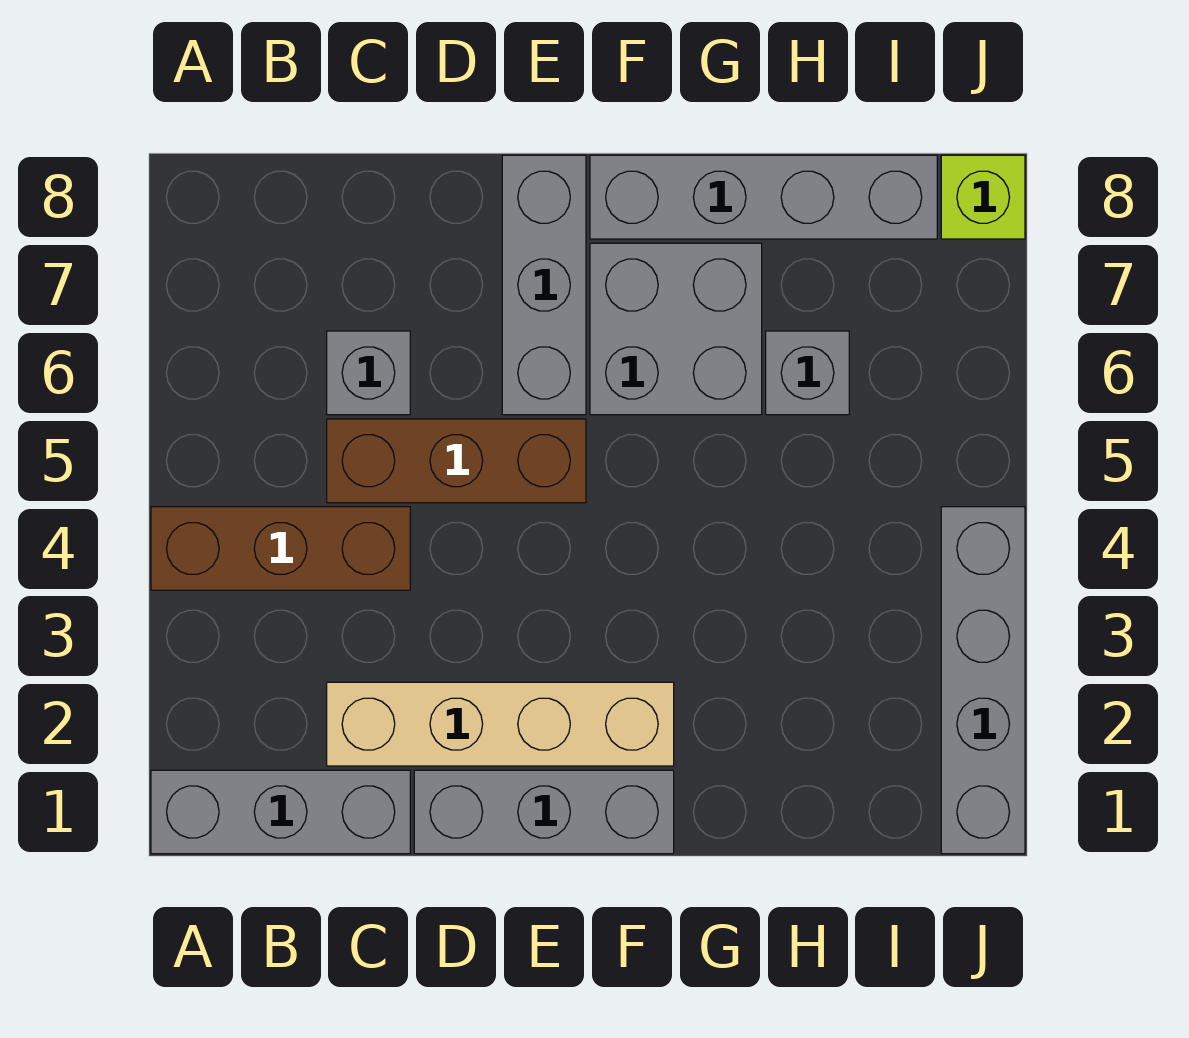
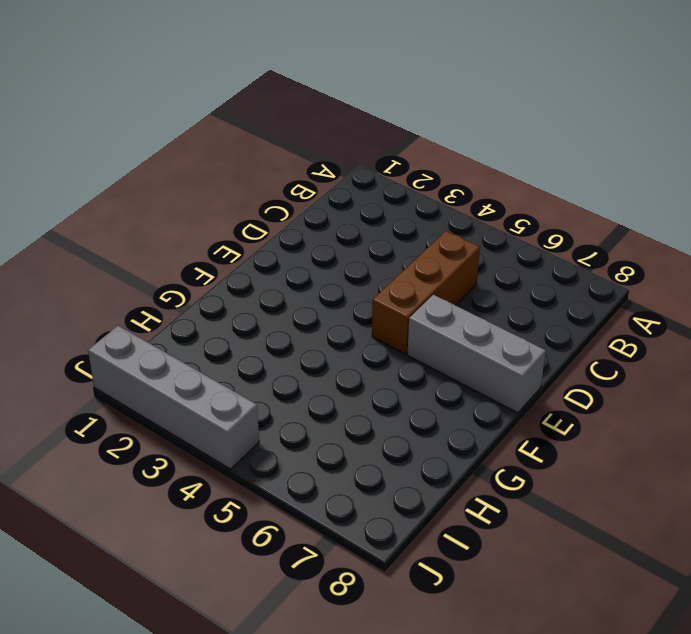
none -> grey 1x3 brick [151,770,410,854]
none -> brown 1x3 brick [151,507,410,590]
none -> tan 1x4 brick [327,682,674,766]

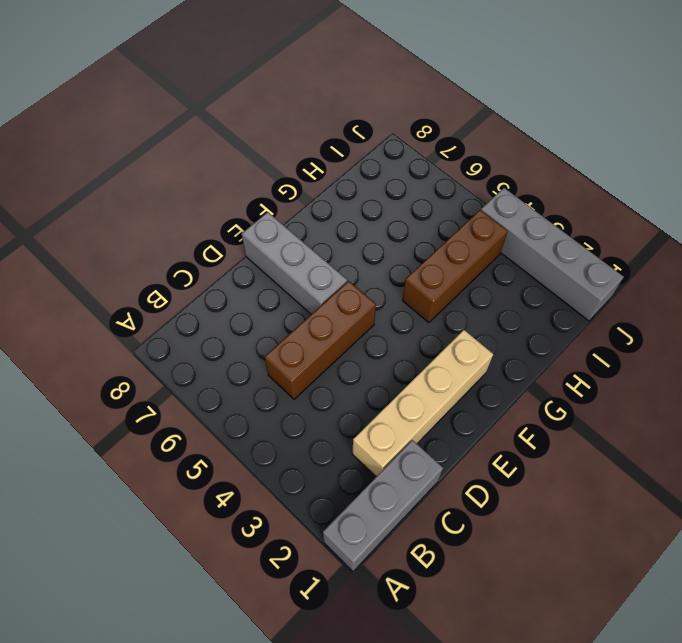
brown 1x3 brick [402,210,508,323] -> brown 1x3 brick moved to [151,507,410,590]
none -> grey 1x1 brick [327,331,410,415]
none -> grey 1x3 brick [414,770,674,854]
none -> grey 2x2 brick [590,243,762,415]

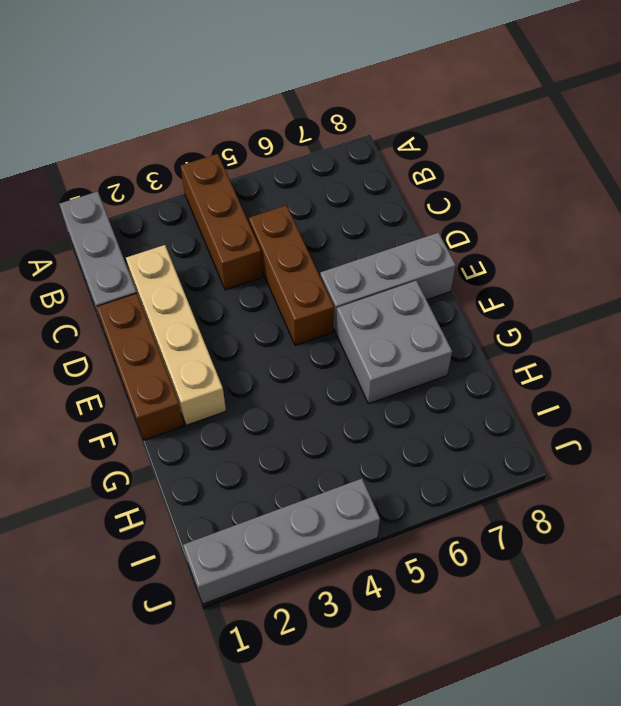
brown 1x3 brick [97,293,184,440] -> grey 1x3 brick [414,770,674,854]
none -> grey 1x1 brick [327,331,410,415]
none -> grey 1x4 brick [590,155,937,239]
none -> grey 1x1 brick [766,331,849,415]

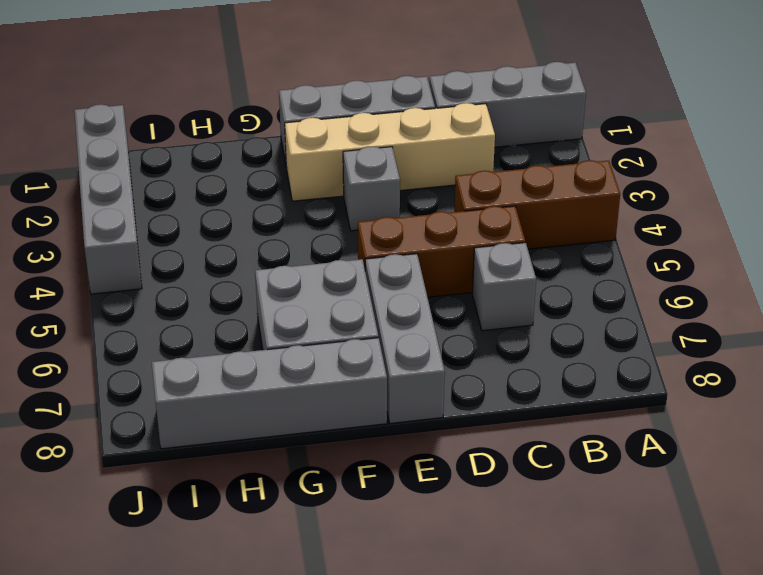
grey 1x1 brick [343,146,400,231] -> grey 1x1 brick moved to [766,331,849,415]
none -> lime 1x1 brick [941,155,1025,239]

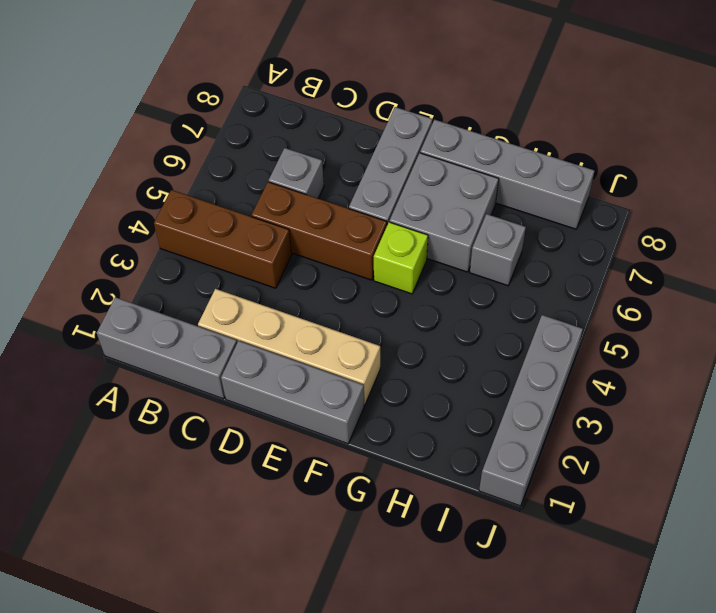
lime 1x1 brick [374,222,428,294] -> lime 1x1 brick moved to [941,155,1025,239]

